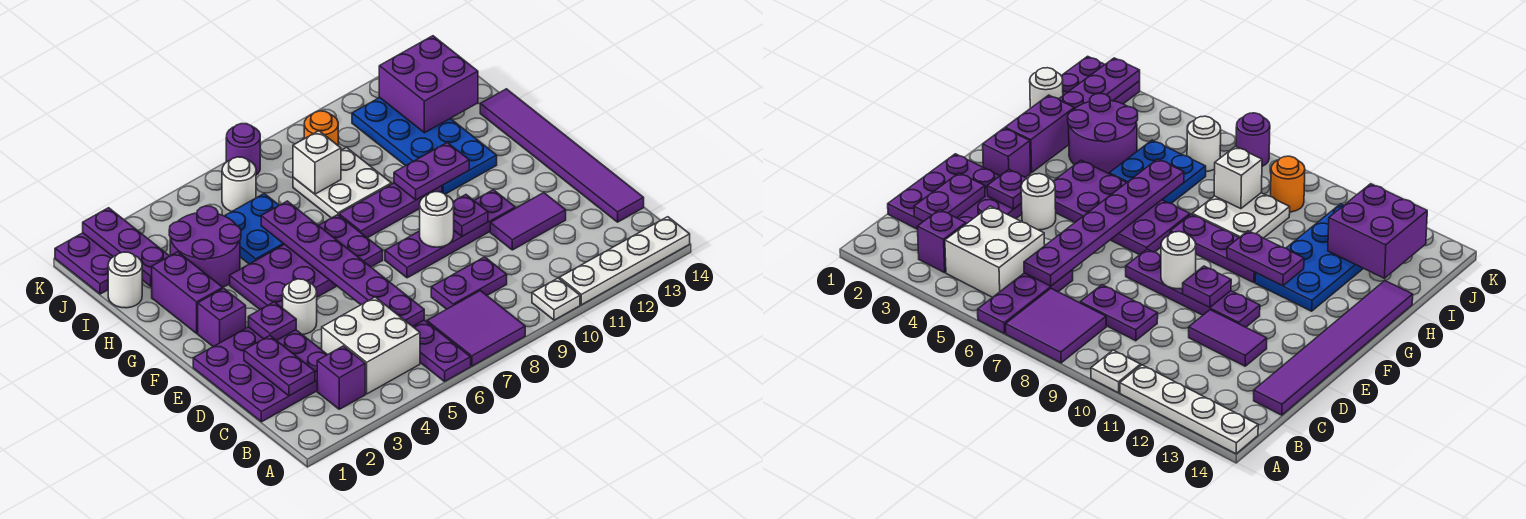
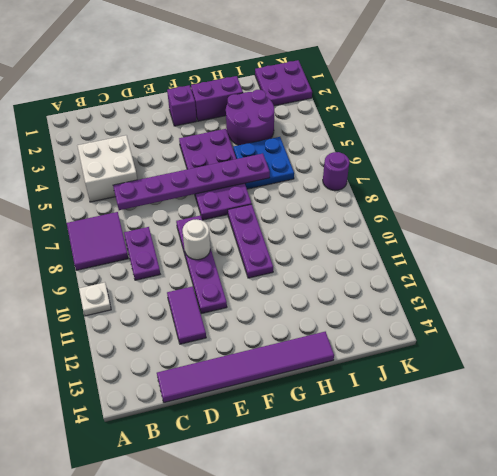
none -> purple 1x3 plate [413,320,471,381]
none -> white 1x4 plate [560,217,690,305]
none -> purple 1x1 brick [317,346,365,409]
none -> purple 3x3 plate [193,327,327,422]

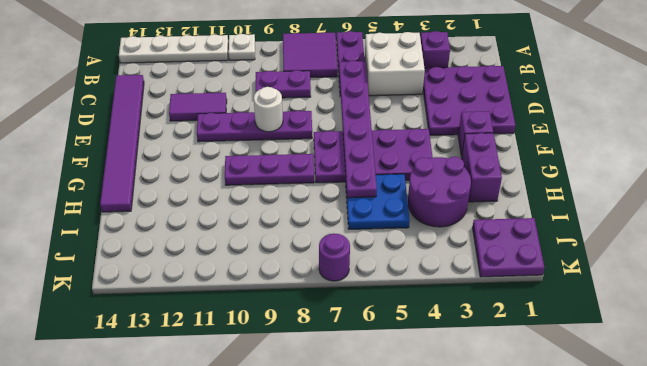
none -> white 1x1 round brick [283,279,317,335]
none -> blue 2x4 plate [352,98,497,194]
none -> white 2x2 plate [293,147,391,218]
none -> white 1x1 round brick [108,252,142,308]

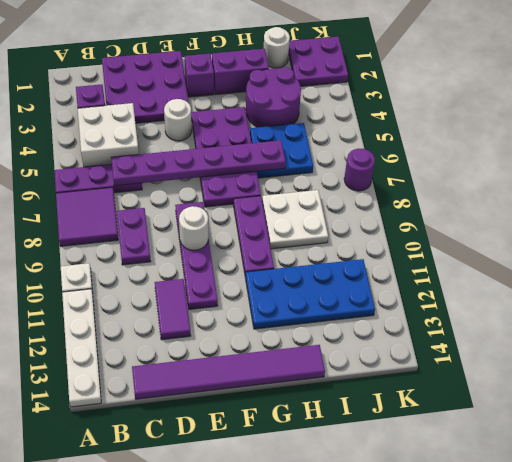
none -> white 1x1 round brick [222,157,256,212]
none -> orange 1x1 round brick [304,111,338,145]
none -> purple 1x2 plate [244,336,315,396]
none -> purple 1x1 plate [248,302,296,341]

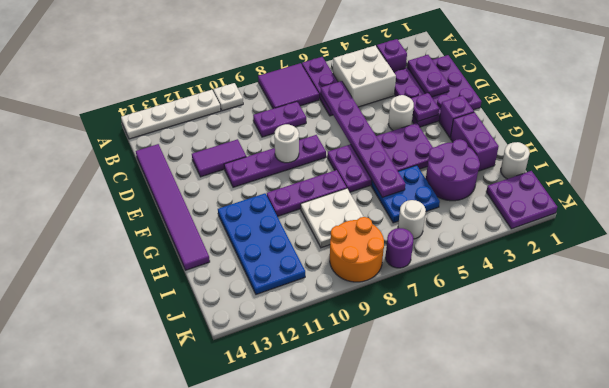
orange 2x2 round brick [330,217,384,282] -> orange 1x1 round brick [304,111,338,145]
none -> purple 1x1 plate [453,195,488,236]
none -> purple 1x2 plate [394,143,469,200]
none -> purple 1x3 plate [83,208,169,286]
none -> white 1x1 brick [293,131,341,194]

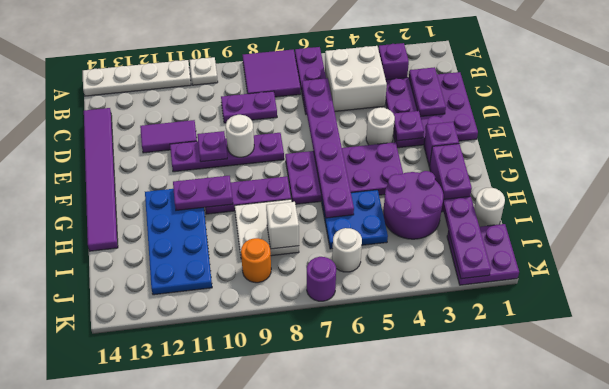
none -> purple 2x2 brick [379,36,478,133]

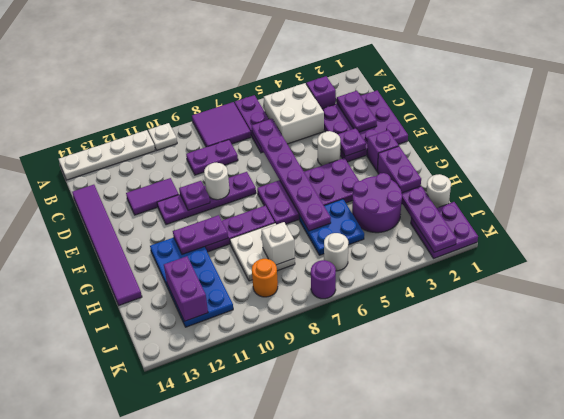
purple 1x2 brick [164,256,208,321] -> purple 2x2 brick [379,36,478,133]

